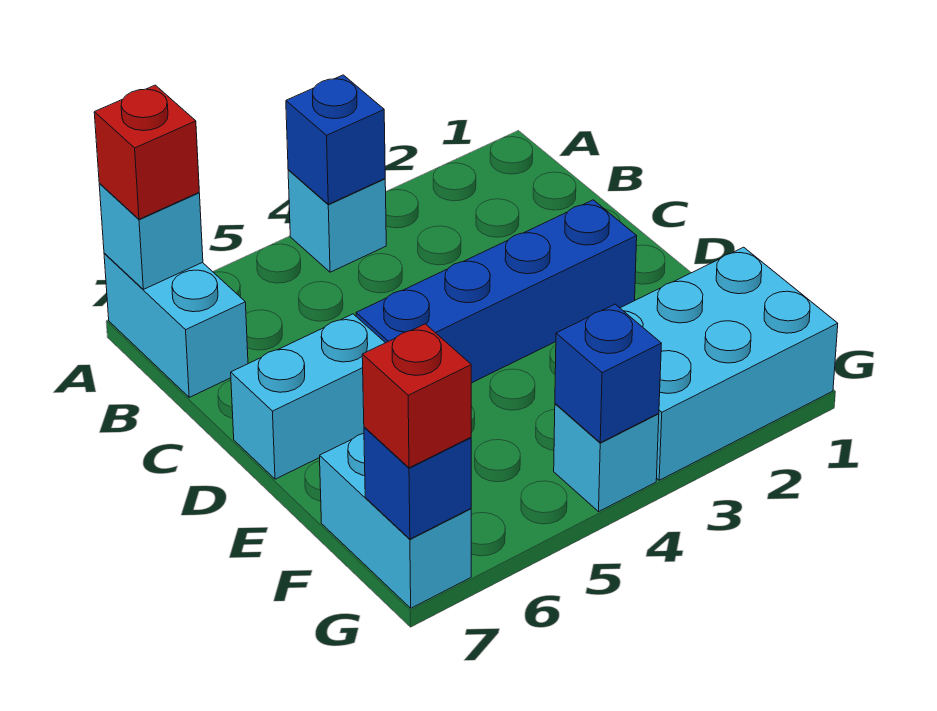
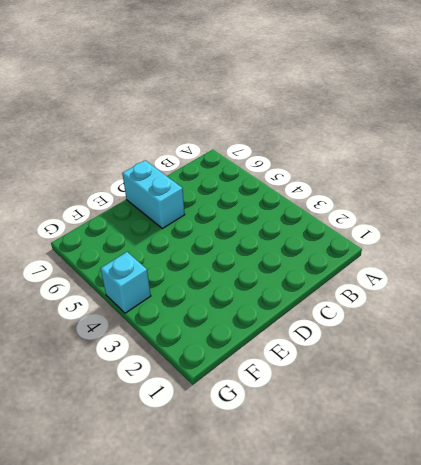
none -> cyan 1x1 brick [288,170,386,272]
none -> cyan 1x2 brick [104,253,248,397]
none -> blue 1x4 brick [356,200,637,383]

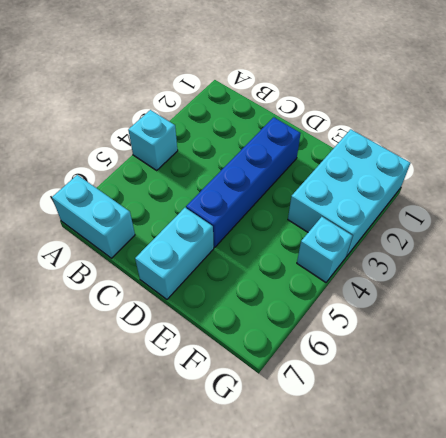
none -> cyan 1x2 brick [320,433,471,608]
none -> blue 1x1 brick [286,75,385,204]
none -> cyan 1x1 brick [99,184,203,289]

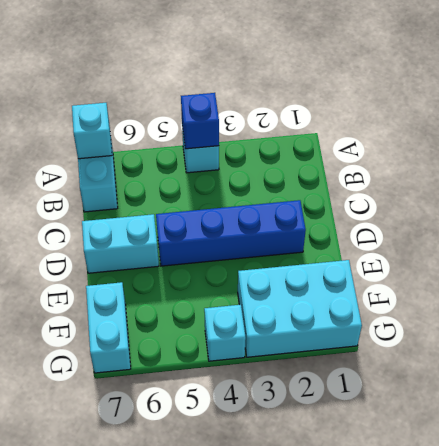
none -> blue 1x1 brick [555,304,661,443]
none -> blue 1x1 brick [364,427,471,539]
none -> red 1x1 brick [94,85,199,219]

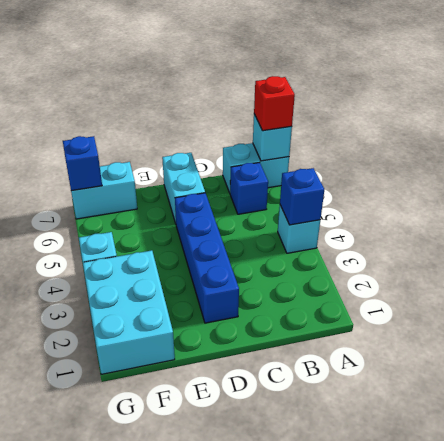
blue 1x1 brick [230,163,268,214] -> blue 1x1 brick moved to [555,304,661,443]
none -> red 1x1 brick [362,324,471,468]

